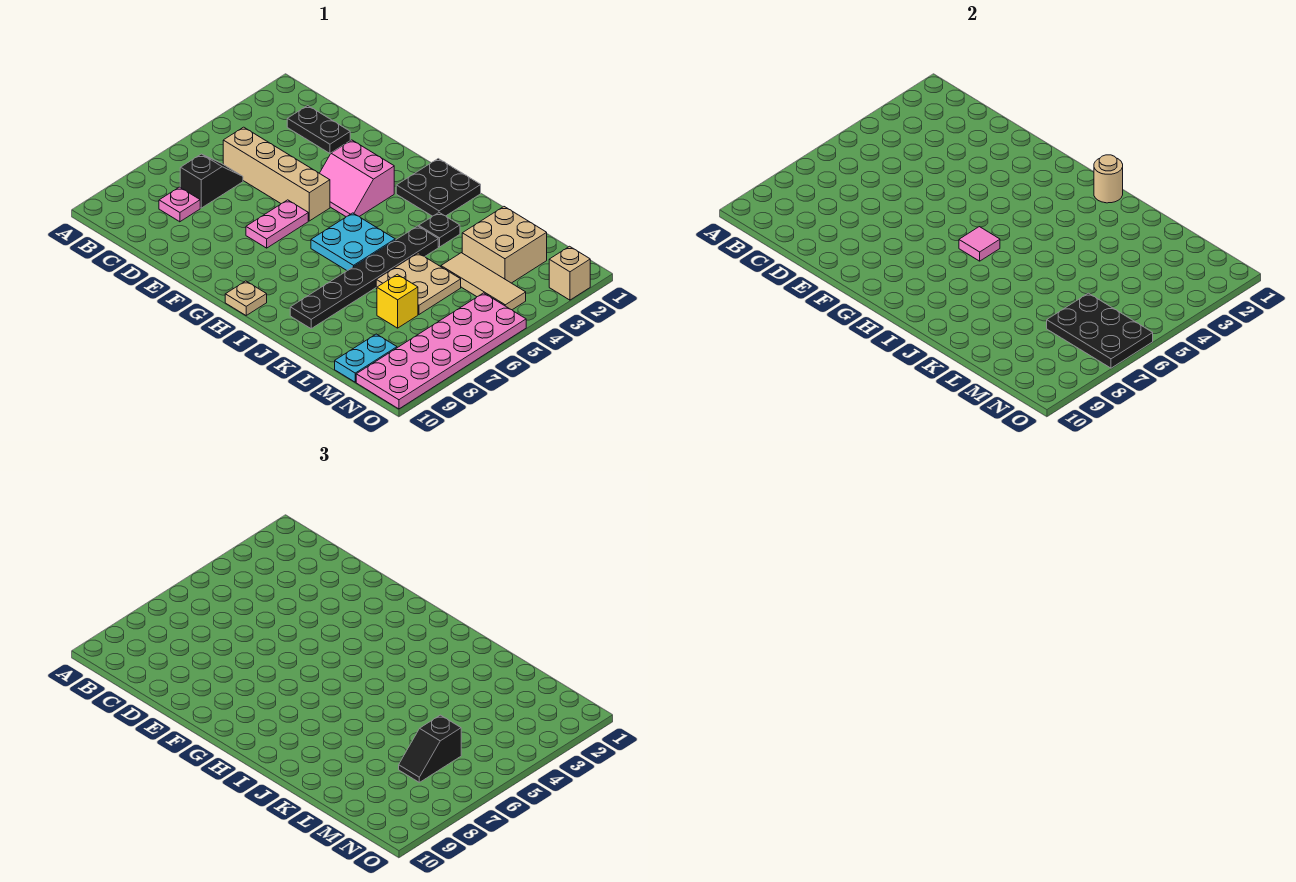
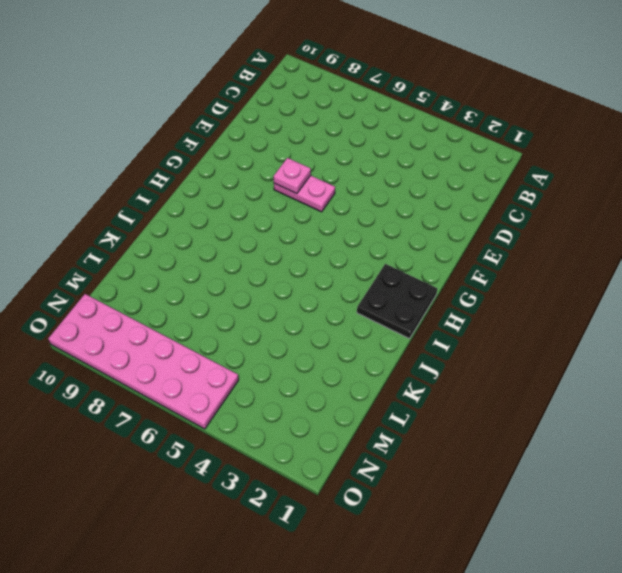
pink 1x1 plate [273,158,311,194] -> pink 1x1 plate moved to [159,187,200,222]
none -> black 1x2 plate [287,106,350,153]
none -> tan 1x4 brick [223,127,330,221]
none -> black 1x2 slope [180,154,243,208]

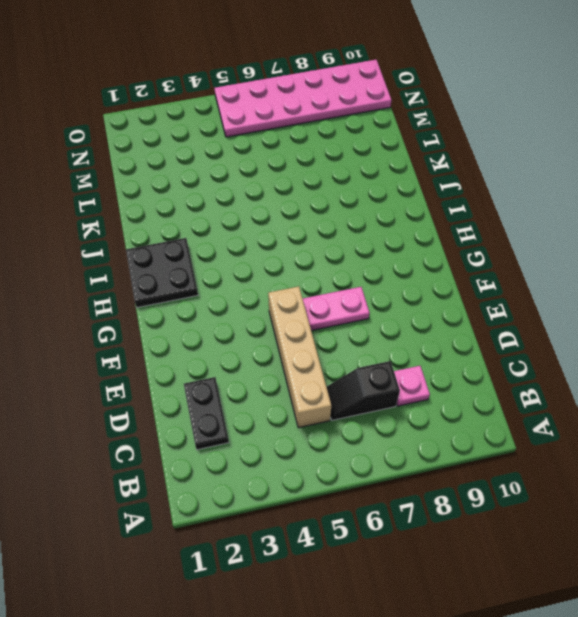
none -> pink 2x2 slope [320,140,394,217]
none -> cyan 2x2 plate [311,213,395,270]
none -> tan 1x1 plate [225,281,267,315]

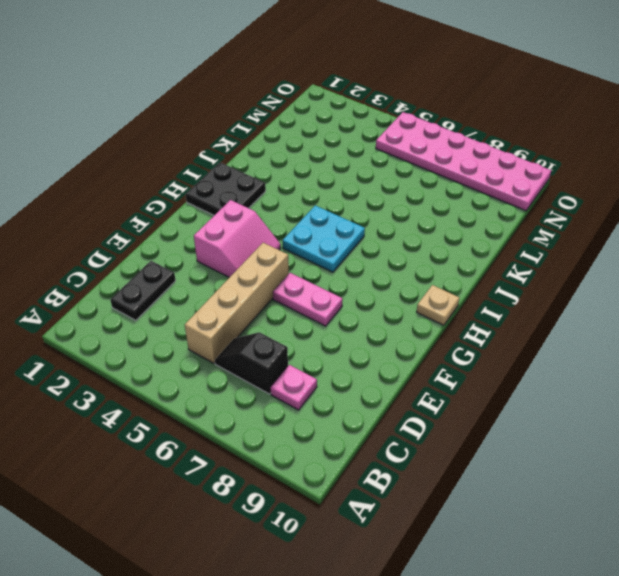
none -> black 1x1 plate [419,213,460,247]
none -> black 1x6 plate [290,226,438,329]
none -> tan 2x2 plate [376,253,461,314]

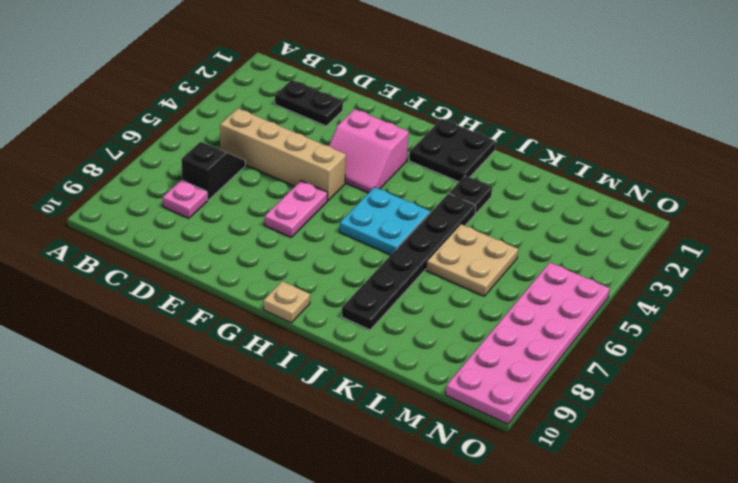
none -> tan 2x2 brick [462,207,547,283]
none -> tan 1x3 tile [441,253,526,310]
none -> yellow 1x1 brick [377,274,418,328]

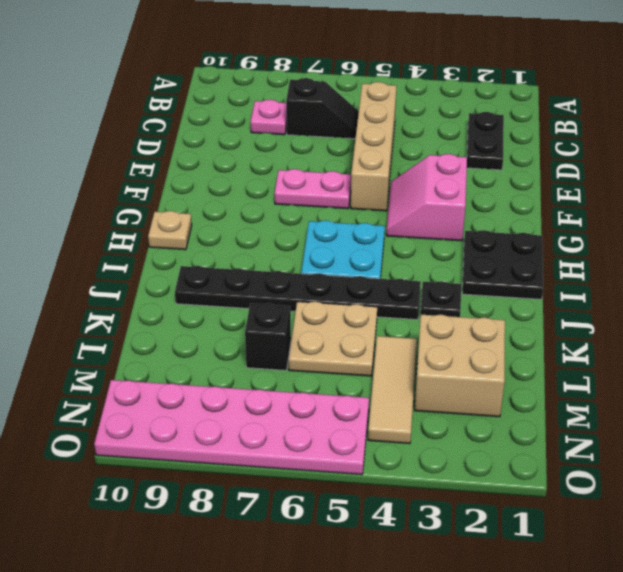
black 1x1 brick [245,303,291,370] -> yellow 1x1 brick [377,274,418,328]
none -> cyan 1x2 plate [335,334,397,382]
none -> tan 1x1 brick [549,246,590,300]
none -> pink 1x1 tile [959,227,1000,261]

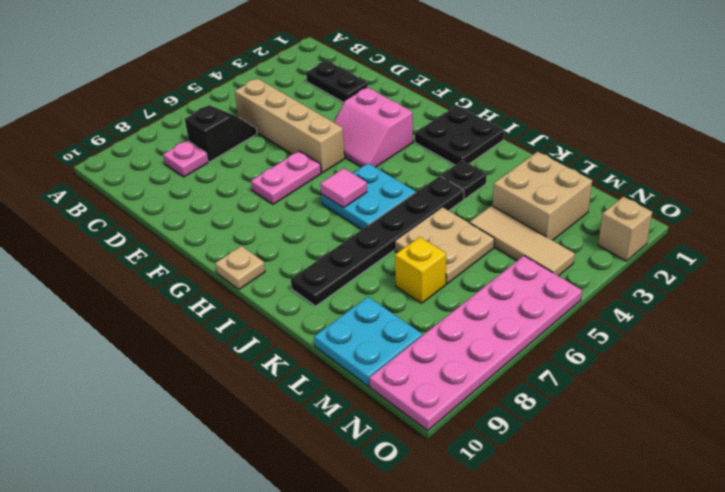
cyan 2x2 plate [314,297,422,386] -> cyan 1x2 plate [335,334,397,382]
none -> tan 1x1 round brick [1094,155,1123,203]
none -> black 2x3 plate [1047,293,1153,368]
none -> black 1x2 slope [399,715,461,782]

